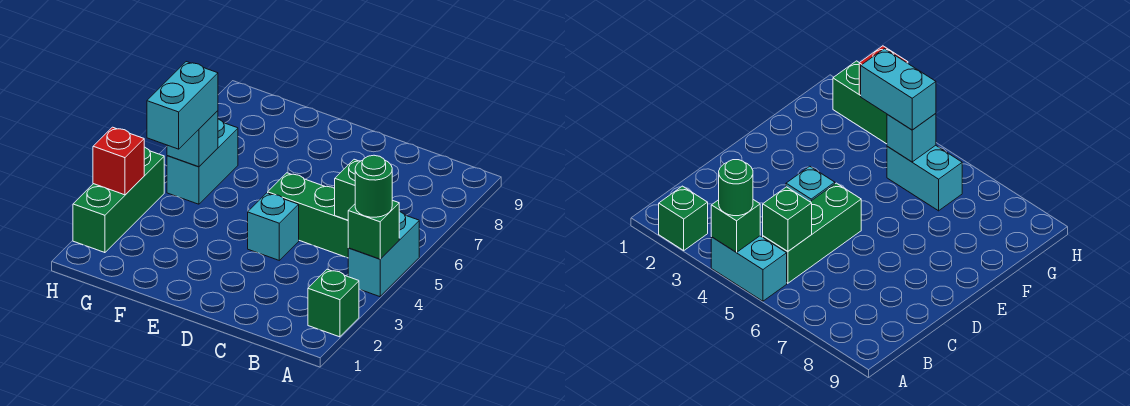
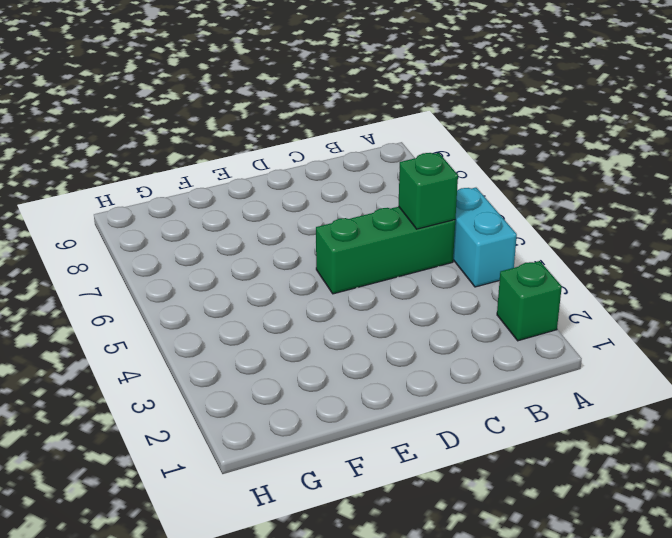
none -> cyan 1x1 brick [248,193,299,260]
none -> cyan 1x2 brick [167,119,238,204]
none -> green 1x3 brick [73,147,164,253]

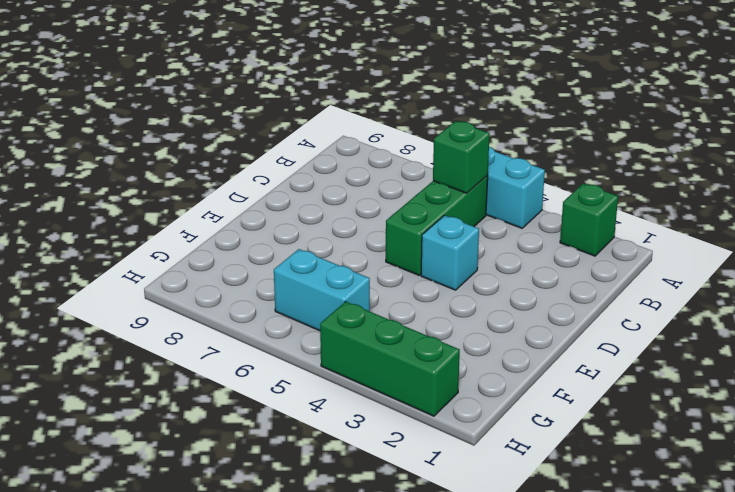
none -> green 1x1 brick [348,200,399,259]
none -> cyan 1x1 brick [167,111,218,167]
none -> red 1x1 brick [93,127,144,195]

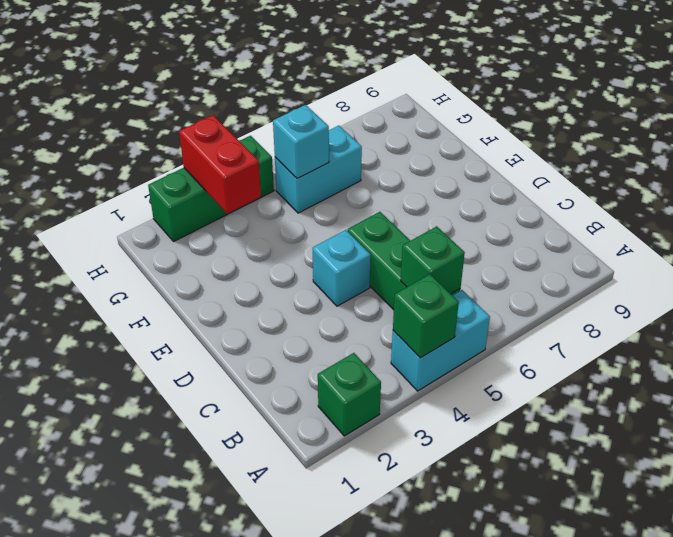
red 1x2 brick [179,115,261,214] -> red 1x1 brick [93,127,144,195]
none -> green 1x1 round brick [355,155,392,217]
none -> cyan 1x2 brick [147,62,218,149]

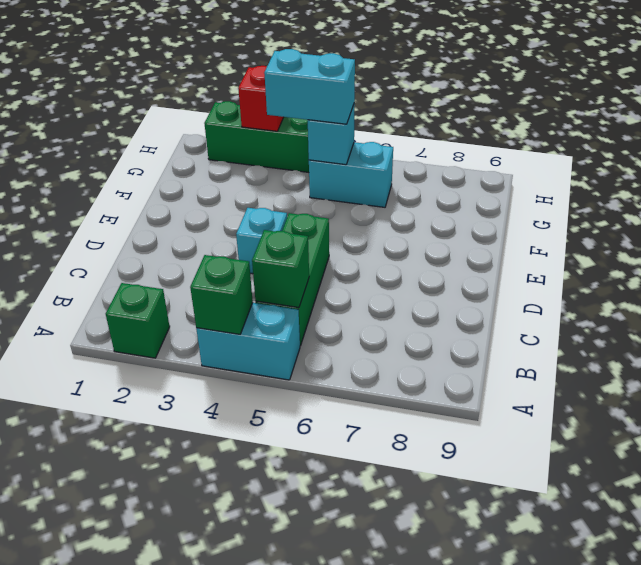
none -> green 1x1 round brick [355,155,392,217]

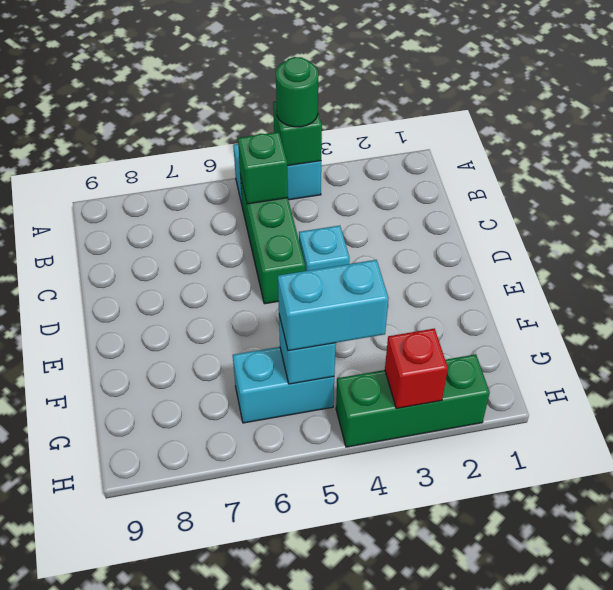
none -> green 1x1 brick [308,269,359,337]

